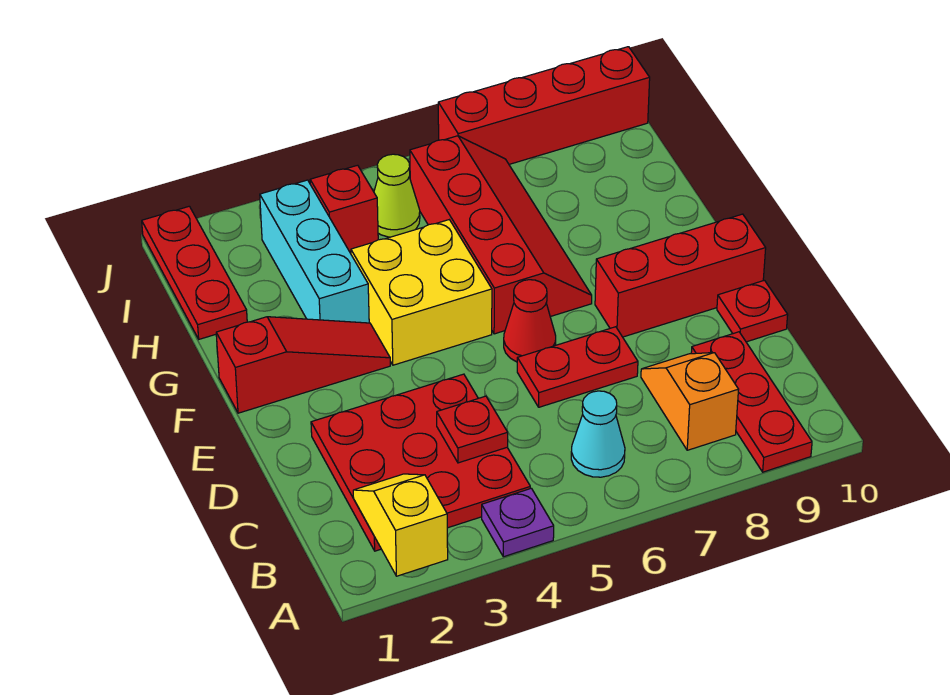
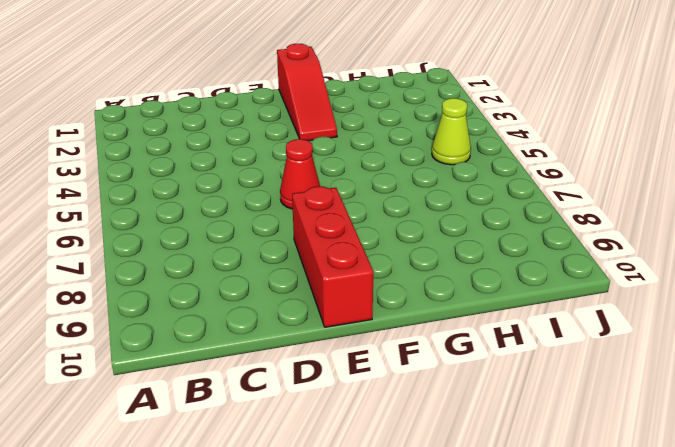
none -> purple 1x1 plate [482,488,554,557]
none -> red 1x3 plate [691,332,812,472]
none -> red 3x3 plate [311,374,530,551]

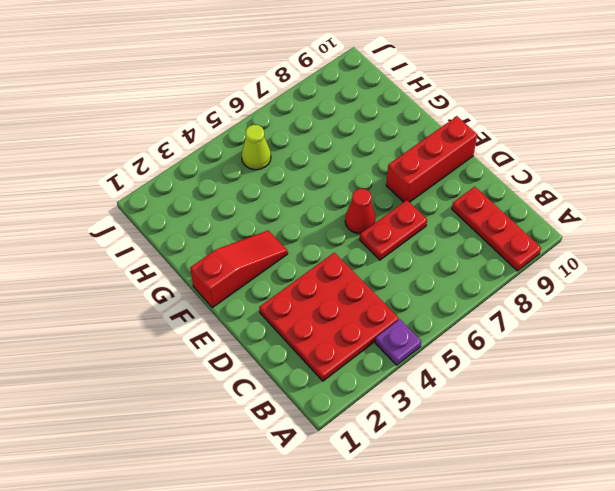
none -> cyan 1x1 cone [571,391,625,477]
none -> orange 1x2 slope [641,353,739,450]
none -> red 1x1 plate [717,280,788,342]

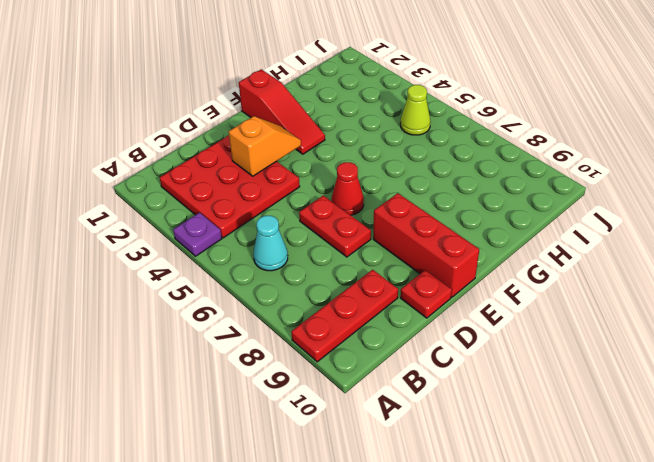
orange 1x2 slope [229,116,301,176] -> orange 1x2 slope moved to [641,353,739,450]
none -> yellow 2x2 brick [351,220,492,365]
none -> red 2x4 slope [410,136,592,334]
none -> cyan 1x3 brick [260,180,369,323]

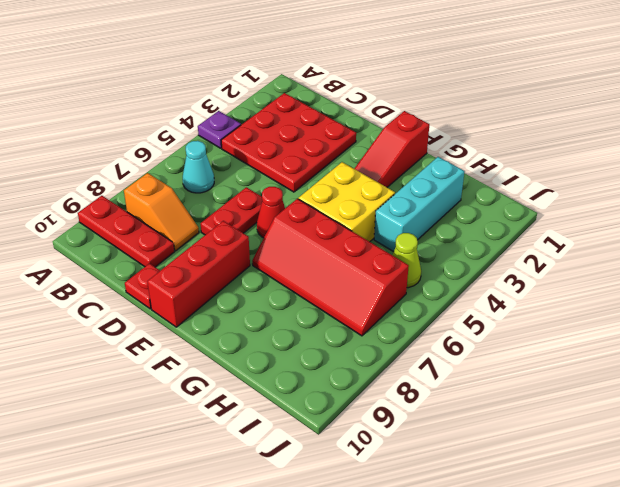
cyan 1x3 brick [374,157,465,252] -> cyan 1x3 brick turned to [260,180,369,323]
none -> red 1x3 plate [142,206,247,339]
none -> red 1x1 brick [310,165,378,252]
none -> red 1x4 brick [438,47,650,164]

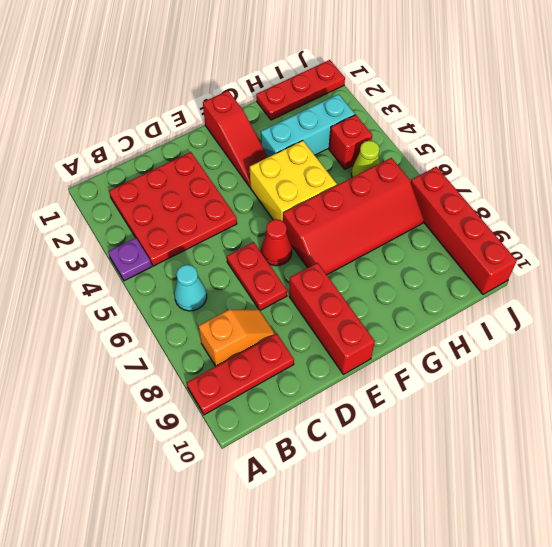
none -> red 1x1 plate [717,280,788,342]
none -> yellow 1x2 slope [353,474,448,576]
none -> red 1x1 plate [437,396,508,463]

